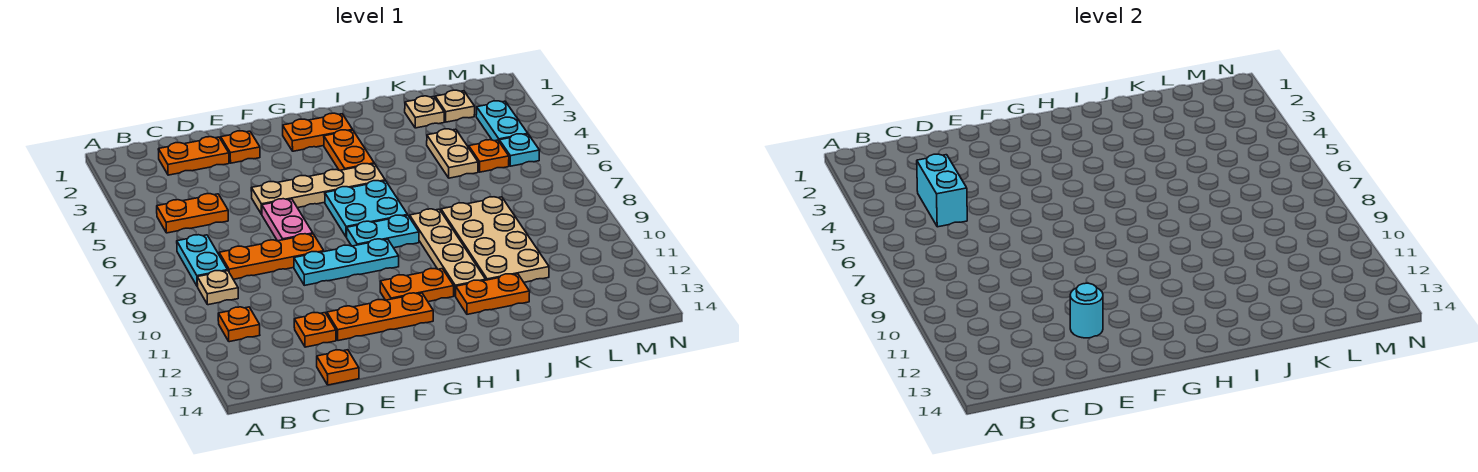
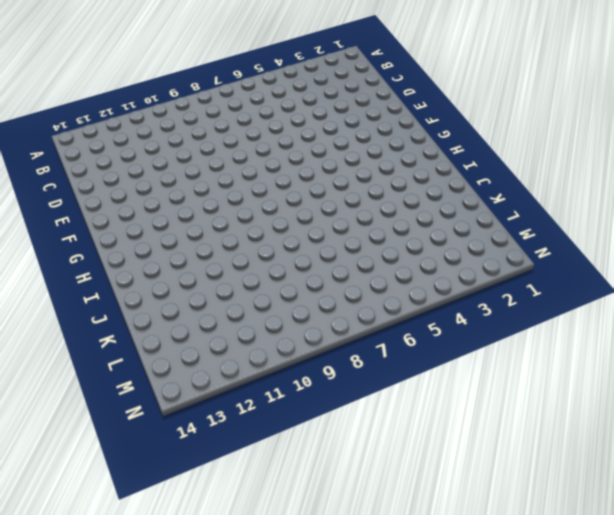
none -> orange 1x2 plate [157,194,228,233]
none -> cyan 1x2 plate [177,235,228,287]
none -> tan 1x1 plate [197,271,238,305]

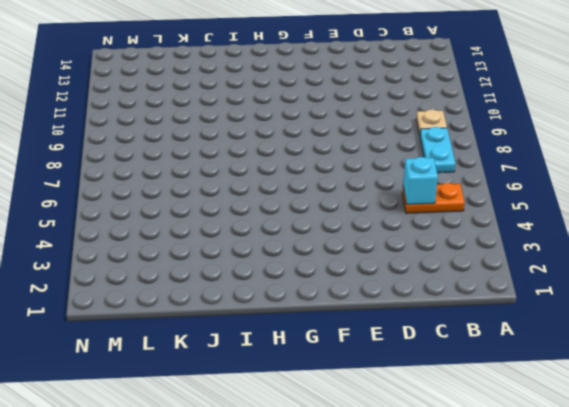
cyan 1x1 brick [403,157,438,204] -> cyan 1x2 brick [917,154,967,227]
none -> orange 1x1 plate [218,307,260,342]
none -> orange 1x2 plate [158,137,229,175]
none -> orange 1x3 plate [219,234,324,279]

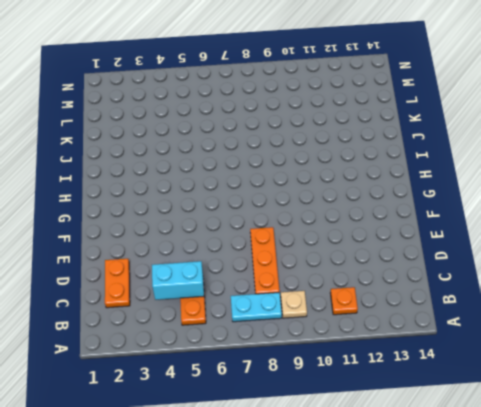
none -> orange 1x1 plate [294,313,336,347]
none -> orange 1x1 plate [317,350,359,385]
none -> orange 1x1 plate [221,131,260,163]

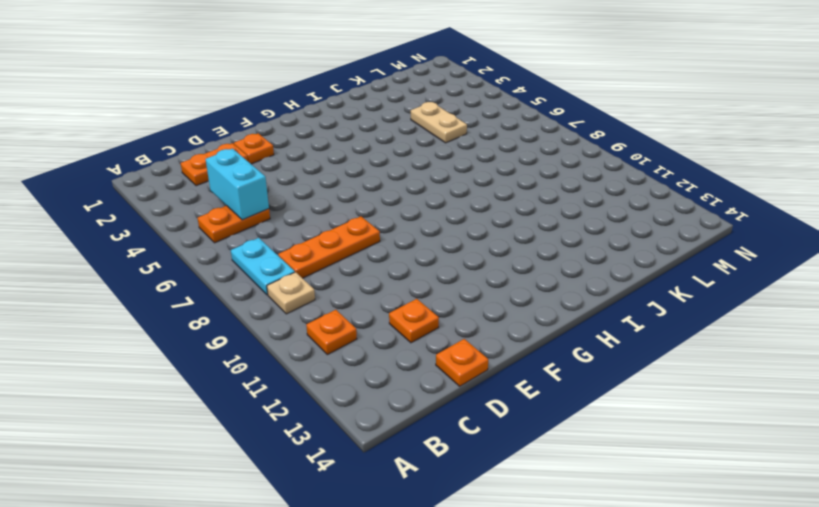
none -> tan 1x4 plate [251,164,385,214]
none -> pink 1x2 plate [262,199,313,241]
none -> cyan 1x3 plate [294,239,399,285]

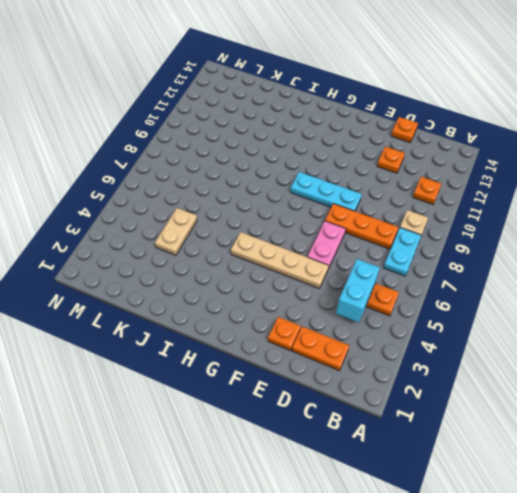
none -> orange 1x3 plate [327,293,433,341]
none -> orange 1x2 plate [283,113,352,151]
none -> cyan 2x2 plate [325,181,407,237]

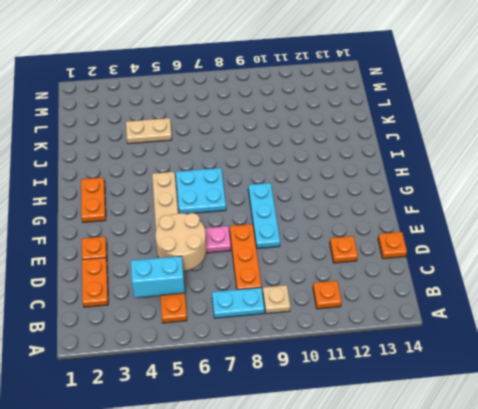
tan 2x2 round brick [155,213,206,271] -> none
none -> orange 1x3 plate [327,293,433,341]
none -> cyan 1x2 plate [347,215,419,248]
none -> orange 1x2 plate [380,269,454,302]

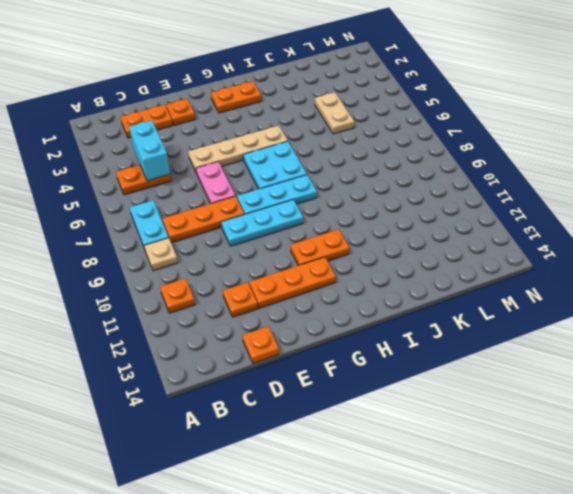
cyan 1x3 plate [237,175,317,214] -> cyan 1x2 plate [347,215,419,248]
none -> orange 1x2 plate [324,130,374,170]
none -> tan 1x4 plate [410,209,486,296]
none -> orange 1x2 plate [456,274,530,314]

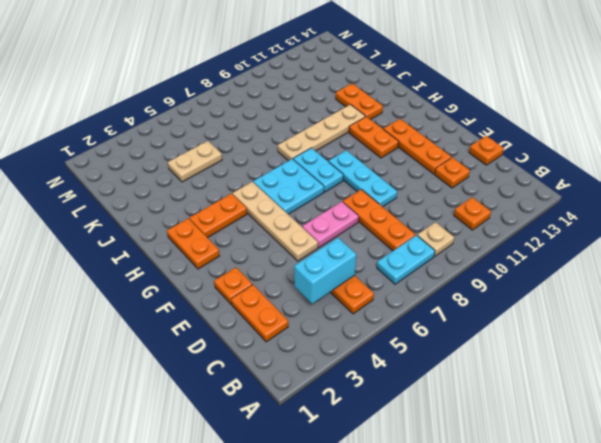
none -> tan 2x4 plate [441,197,549,282]
none -> tan 1x1 plate [405,96,444,128]
none -> tan 1x1 plate [435,90,475,122]

